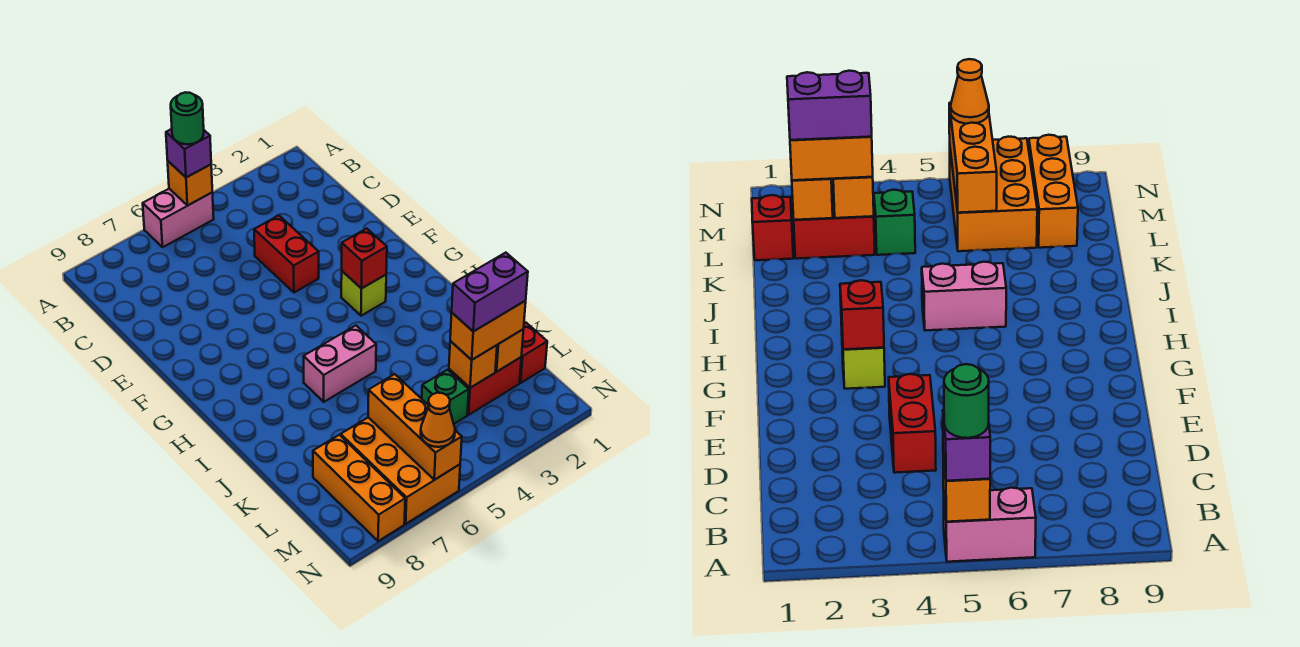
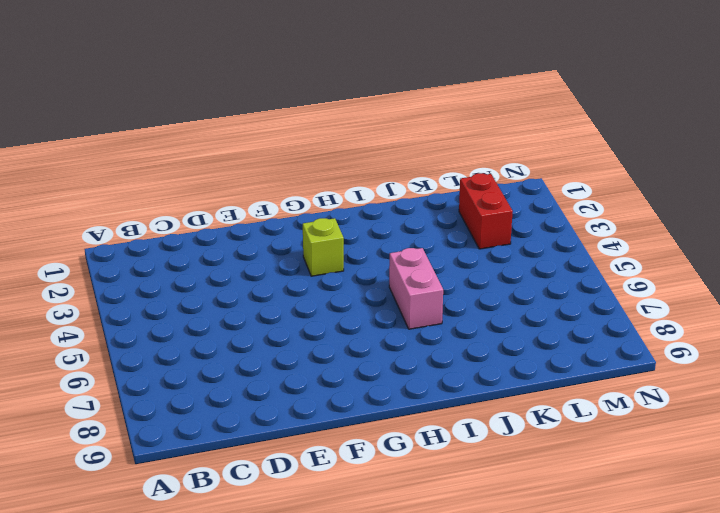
none -> pink 1x2 brick [143,189,214,247]
none -> red 1x2 brick [254,216,319,293]
none -> red 1x1 brick [520,323,547,383]

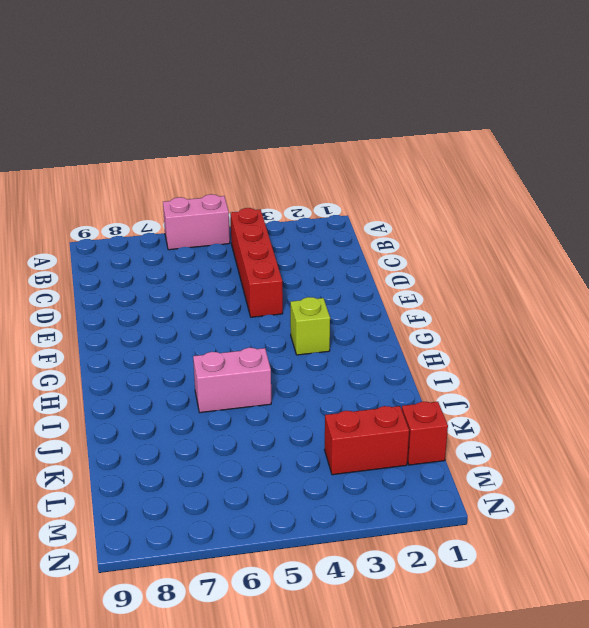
red 1x4 brick [230,208,283,317] -> red 1x2 brick [254,216,319,293]
none -> green 1x1 brick [422,370,469,424]
none -> orange 2x3 brick [341,417,460,524]
none -> orange 1x3 brick [313,435,405,541]

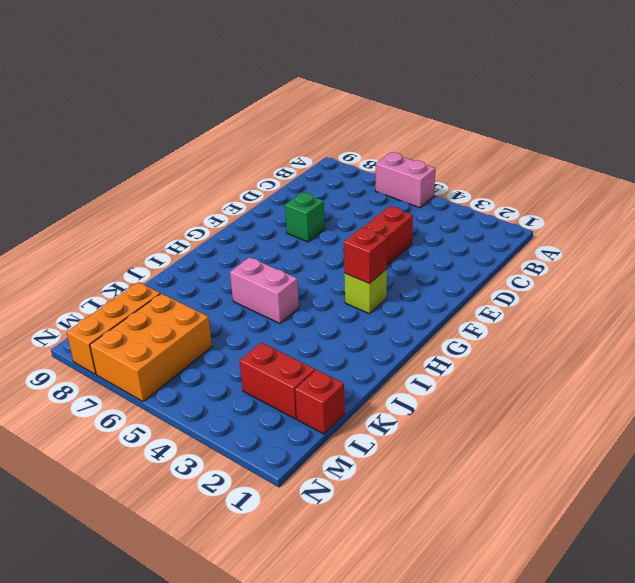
green 1x1 brick [285,193,325,242] -> green 1x1 brick moved to [422,370,469,424]
none -> orange 1x1 brick [168,161,212,205]
none -> orange 1x1 brick [495,329,524,371]
none -> orange 1x1 brick [449,341,497,388]

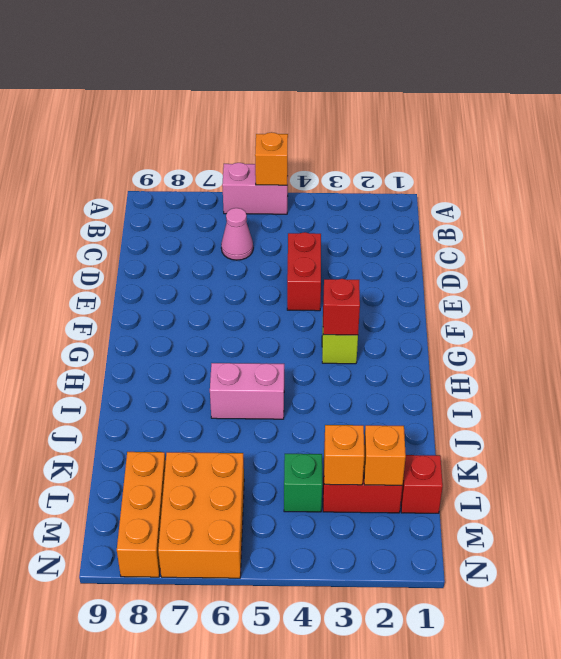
pink 1x1 cone [221,208,253,260] -> none
none -> orange 1x3 brick [368,374,462,480]
none -> purple 1x1 brick [166,129,211,177]
none -> orange 1x2 brick [450,301,526,360]

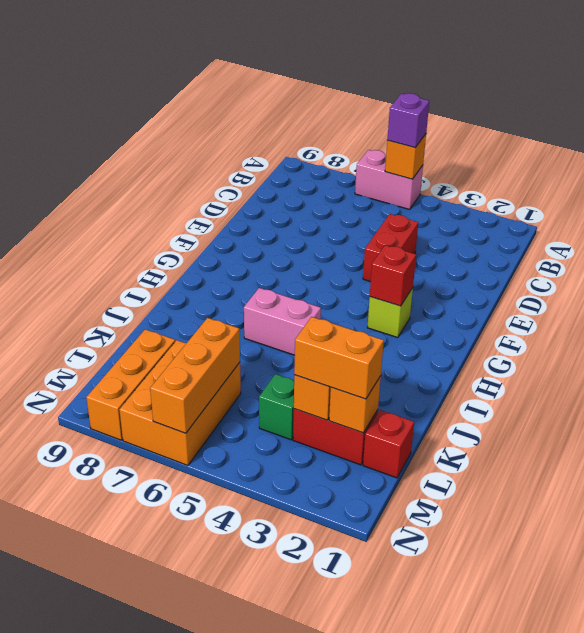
none -> orange 1x1 cone [421,393,455,447]
none -> green 1x1 round brick [171,92,204,144]
none -> purple 1x2 brick [452,253,528,332]

